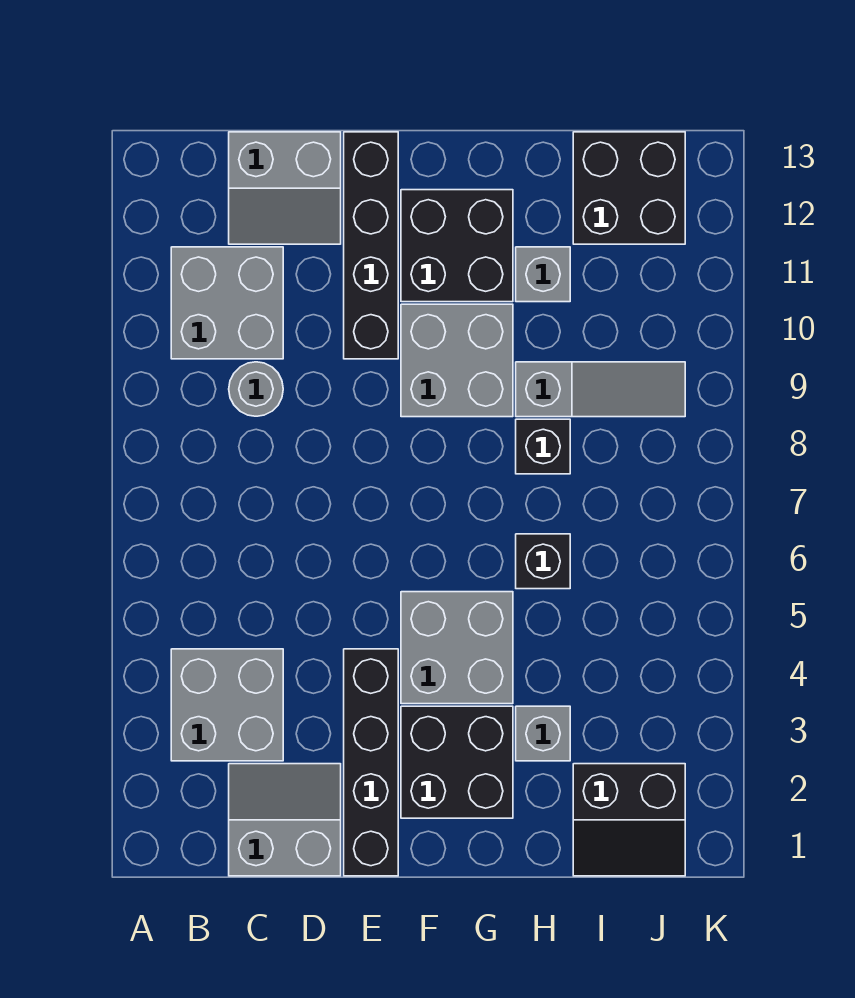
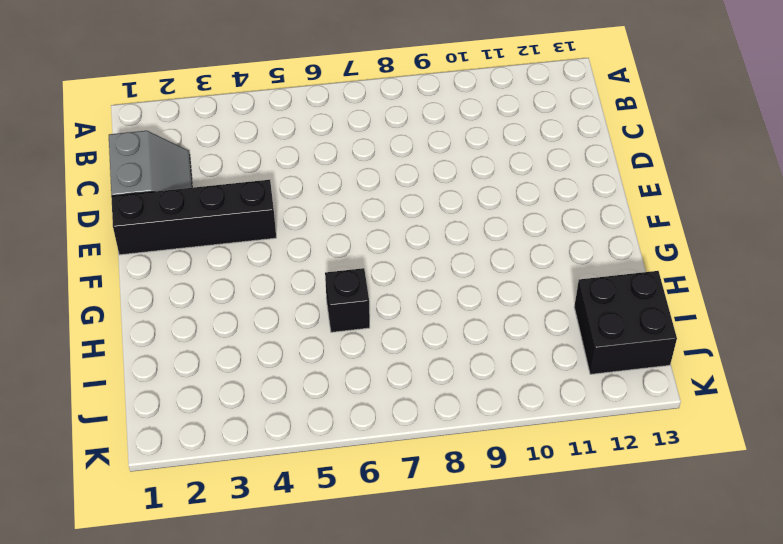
none -> grey 2x2 brick [171,649,283,761]
none -> grey 2x2 brick [171,247,283,359]
none -> grey 1x1 round brick [229,362,283,416]

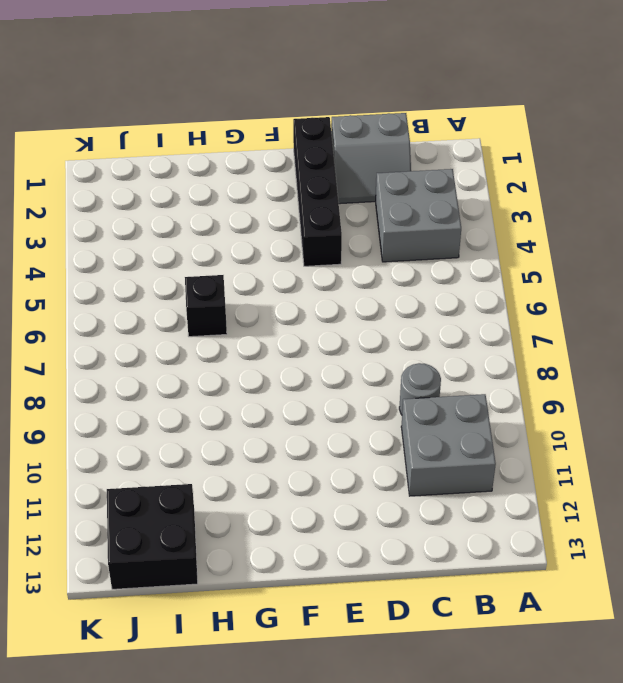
none -> grey 2x2 slope [229,132,341,244]
none -> black 1x4 brick [344,132,398,359]
none -> black 2x2 brick [401,706,513,818]

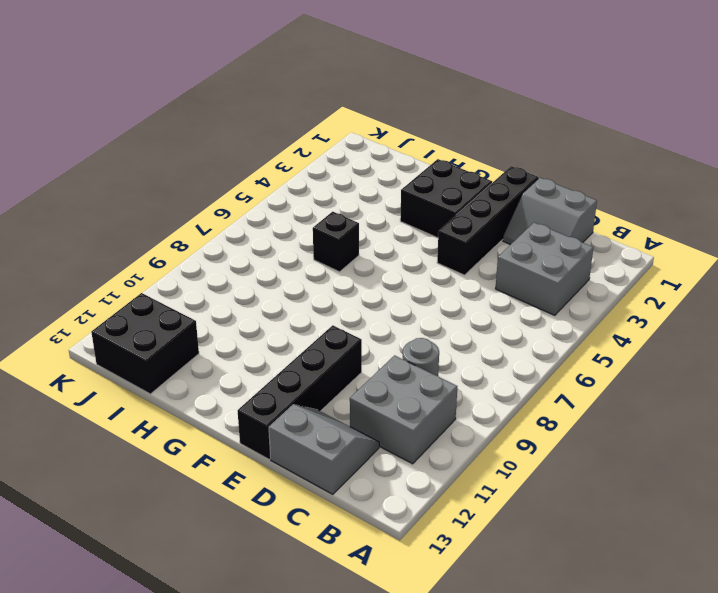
none -> grey 2x2 brick [401,592,513,704]
none -> grey 2x2 brick [401,304,513,417]
none -> black 2x2 brick [401,190,513,302]

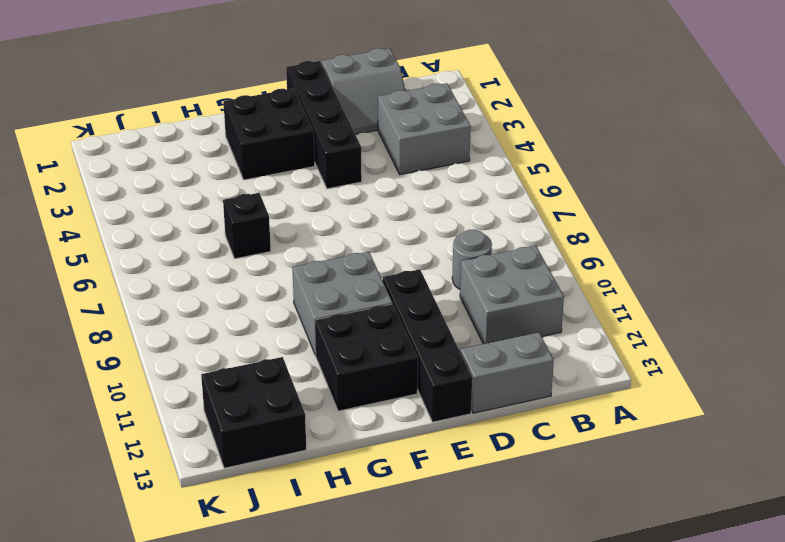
none -> grey 2x2 brick [401,592,513,704]
none -> grey 1x1 brick [516,706,570,761]
none -> black 1x1 brick [516,419,570,474]

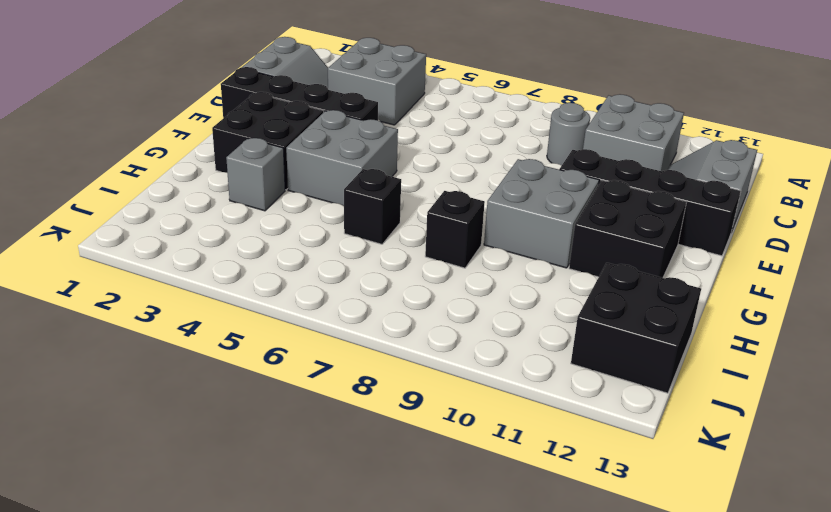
none -> grey 1x3 slope [516,362,685,417]
none -> grey 1x1 brick [516,247,570,302]
none -> black 2x2 slope [573,764,685,876]

